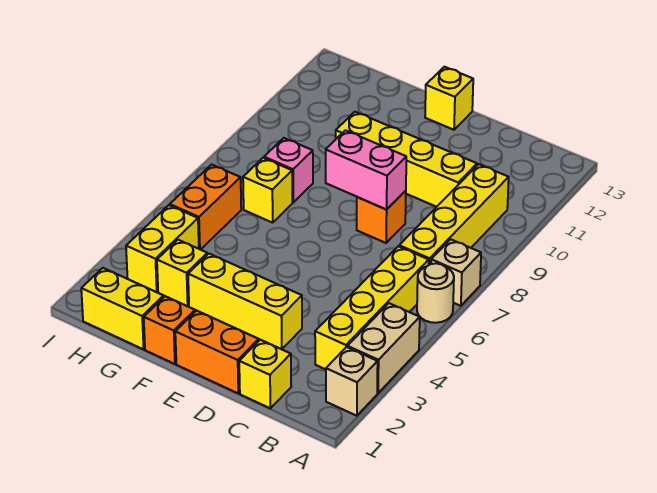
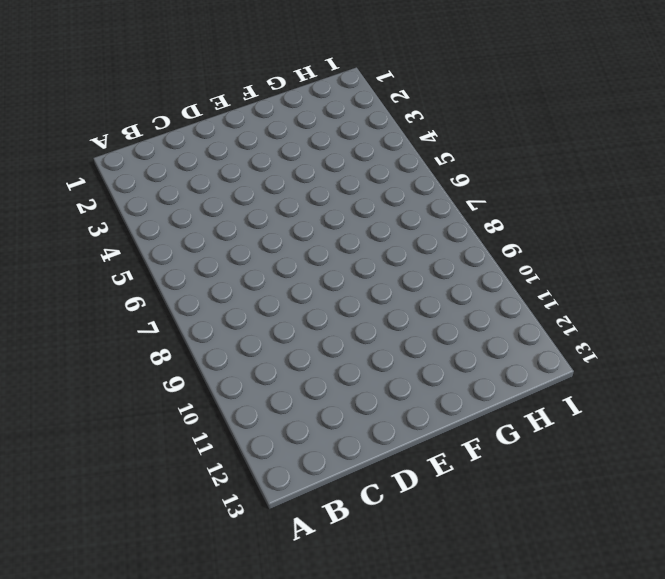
none -> tan 1x1 brick [326,347,378,416]
none -> tan 1x2 brick [348,303,420,393]
none -> tan 1x1 round brick [417,263,454,323]

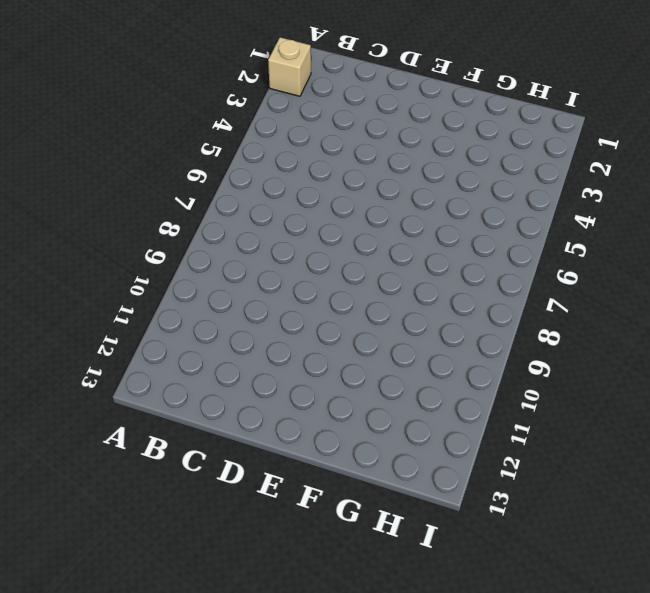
none -> tan 1x2 brick [348,303,420,393]
none -> tan 1x1 round brick [417,263,454,323]
none -> tan 1x1 brick [431,239,481,306]

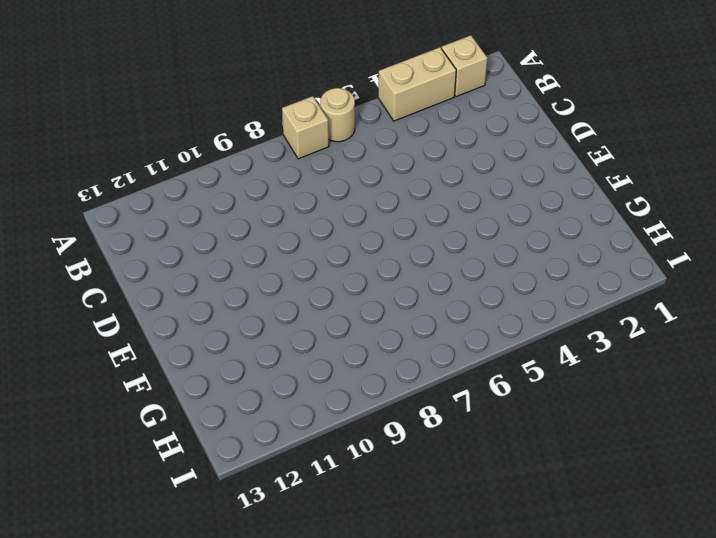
none -> yellow 1x4 brick [315,246,429,369]
none -> yellow 1x4 brick [399,164,509,265]
none -> yellow 1x1 brick [239,340,291,408]

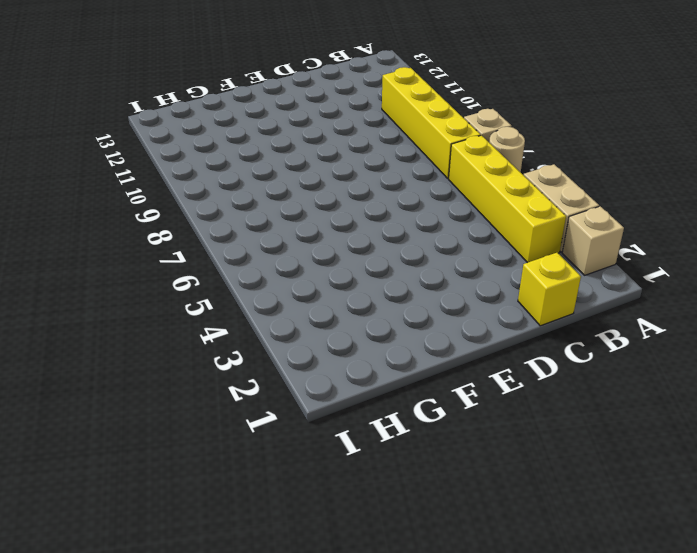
none -> yellow 1x4 brick [336,112,477,207]
none -> orange 1x2 brick [175,311,259,393]
none -> yellow 1x3 brick [188,254,302,349]

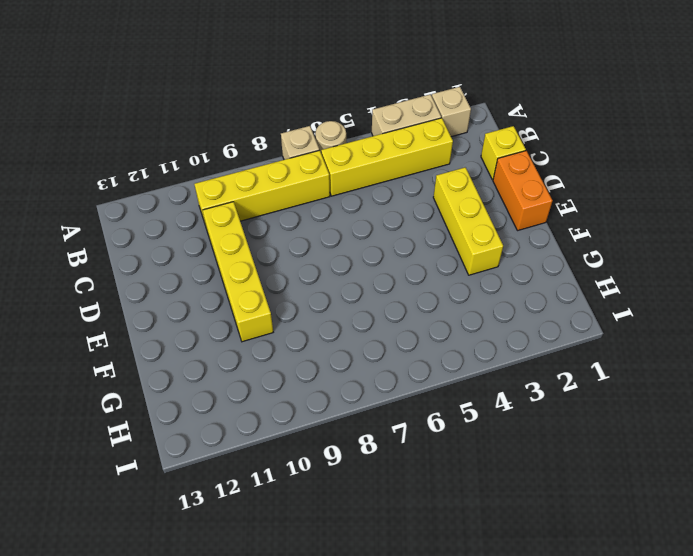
none -> orange 1x1 brick [357,191,406,243]
none -> yellow 1x1 brick [425,67,473,130]
none -> orange 1x1 brick [144,296,195,364]

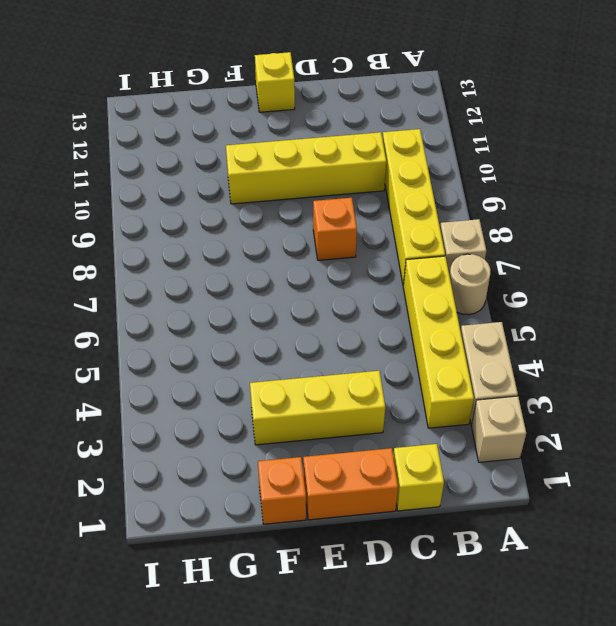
none -> yellow 1x2 brick [81,268,164,349]
none -> yellow 1x1 brick [157,240,207,306]
none -> yellow 1x1 brick [243,158,292,223]

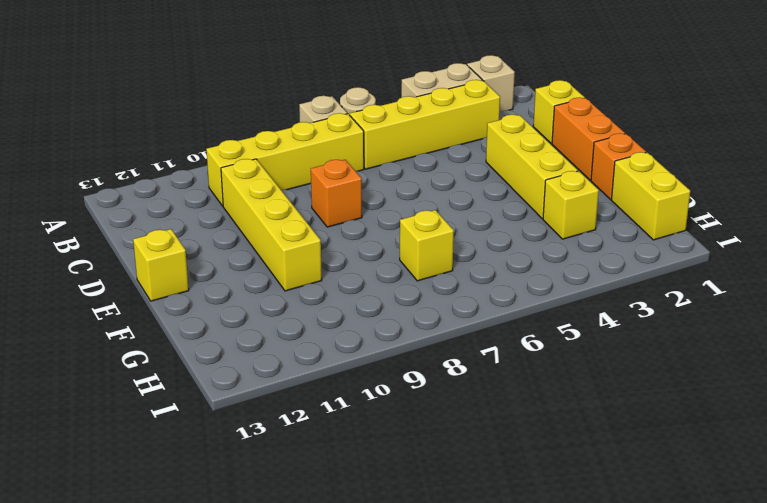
none -> pink 1x1 brick [264,138,313,202]
none -> yellow 1x2 brick [126,205,199,292]
none -> orange 1x2 brick [170,165,241,250]

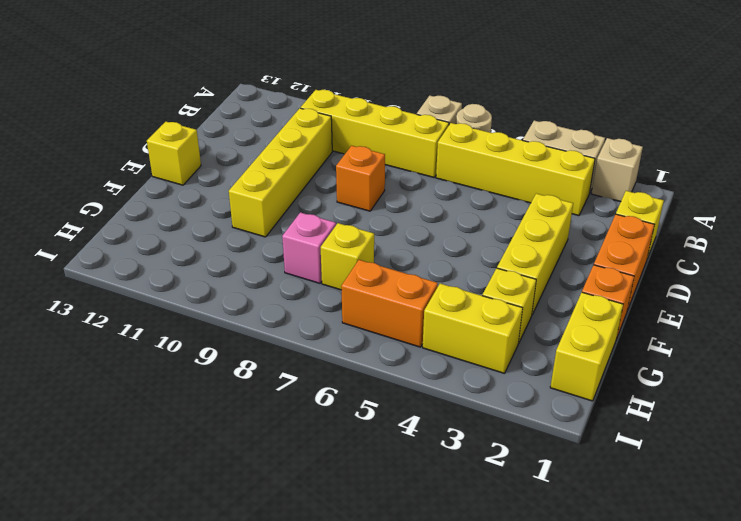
none -> pink 1x2 brick [326,130,406,210]

